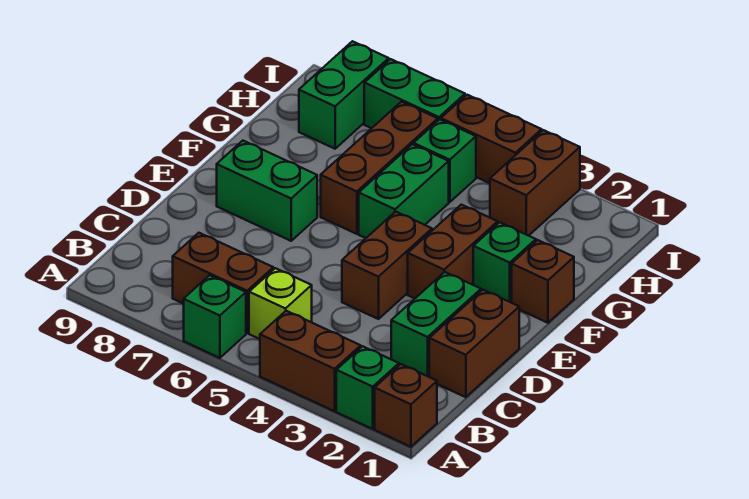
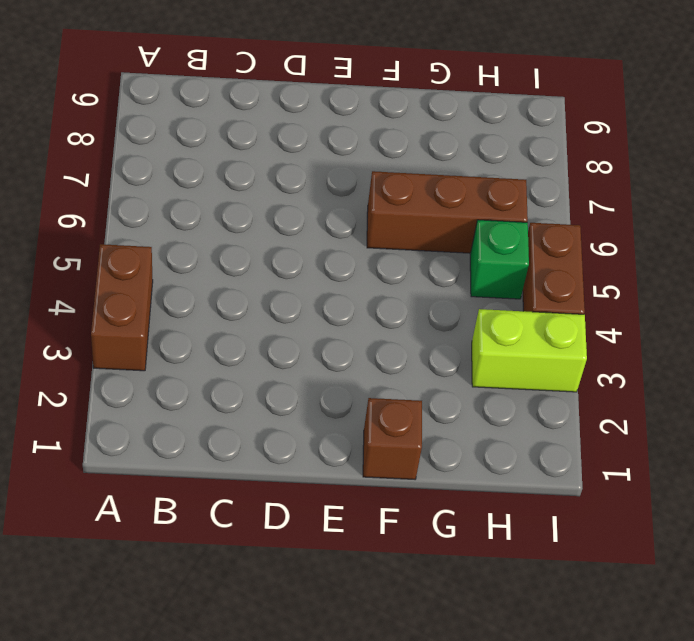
lime 1x2 brick [472,309,587,392] -> brown 1x2 brick [490,130,580,236]
none -> brown 1x1 brick [375,364,437,447]
none -> green 1x1 brick [336,346,399,429]
none -> green 1x1 brick [184,275,246,358]

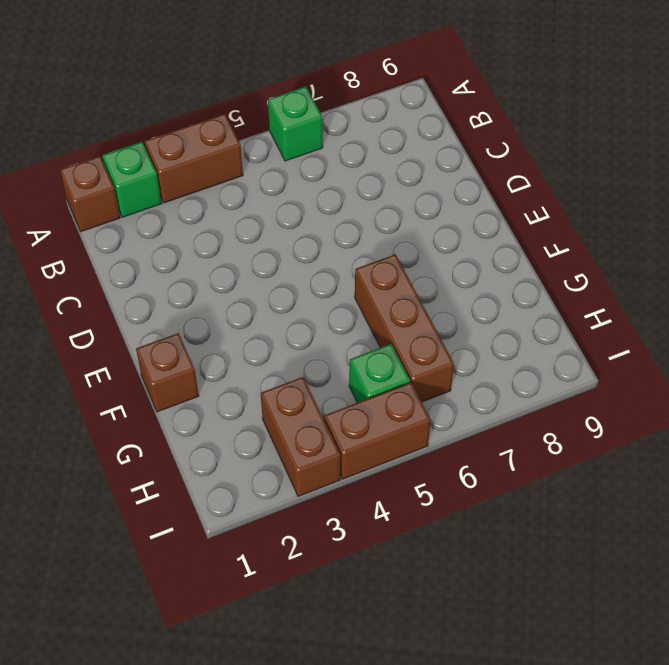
none -> lime 1x1 brick [249,268,312,339]
none -> brown 1x2 brick [173,233,273,333]
none -> brown 1x2 brick [429,290,519,397]

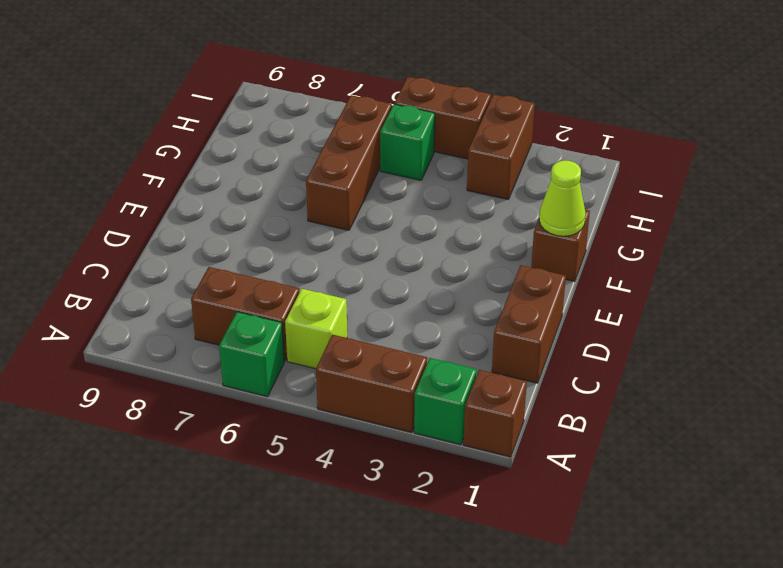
lime 1x1 cone [539,160,586,236] -> none
none -> green 1x2 brick [391,272,481,377]
none -> brown 1x2 brick [342,212,432,319]
none -> brown 1x2 brick [408,205,498,298]

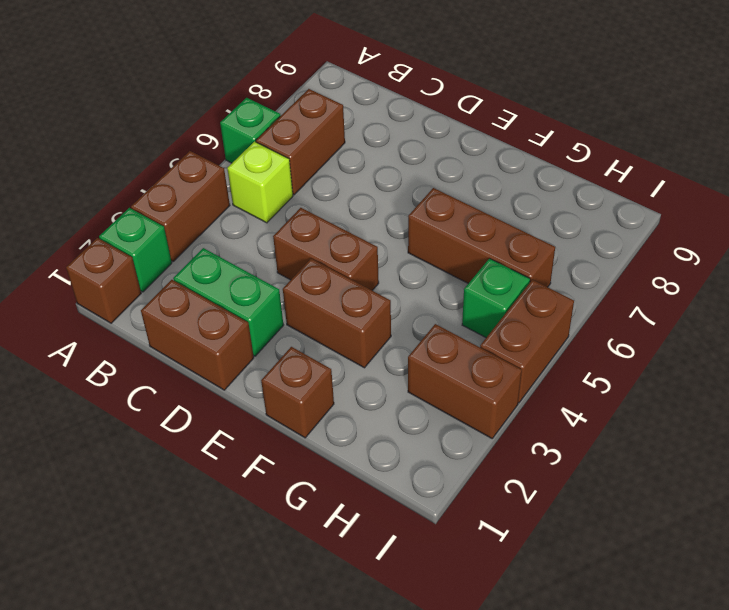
none -> green 1x2 brick [217,141,317,241]
none -> green 1x1 brick [473,222,536,303]
none -> green 1x2 brick [359,144,449,238]

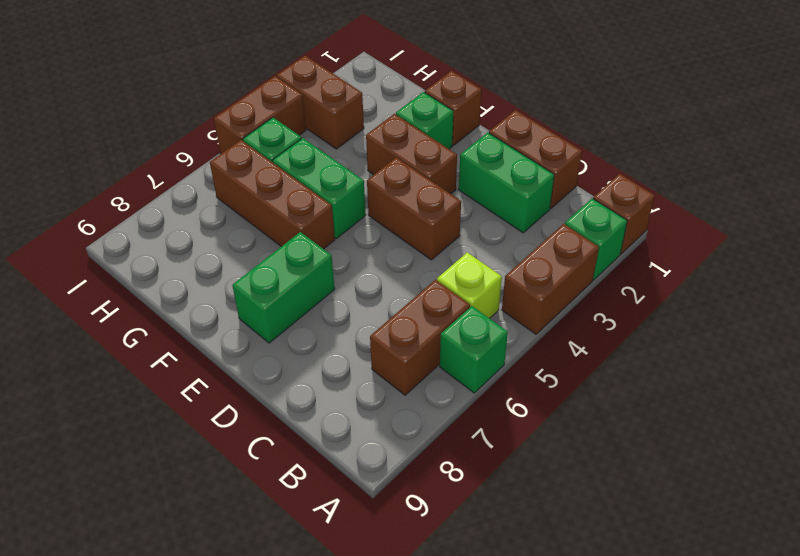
none -> green 1x2 brick [299,41,389,149]
none -> green 1x2 brick [364,59,465,128]

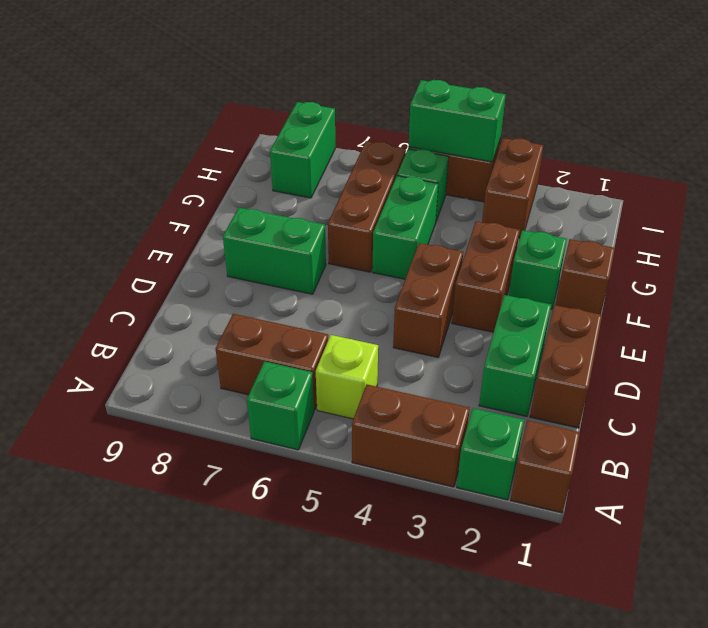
green 1x2 brick [408,80,506,162] -> green 1x2 brick moved to [364,59,465,128]

